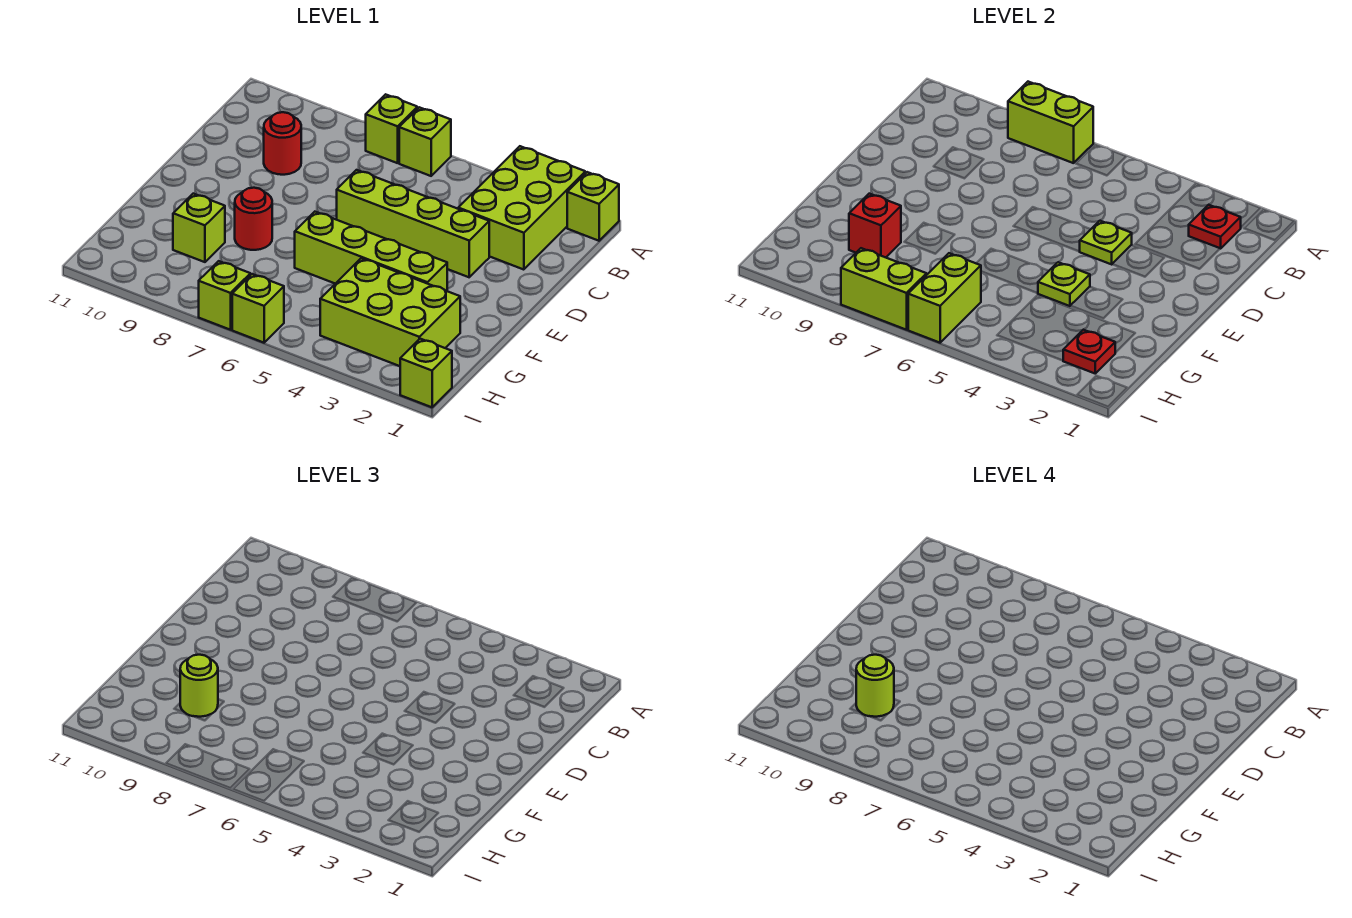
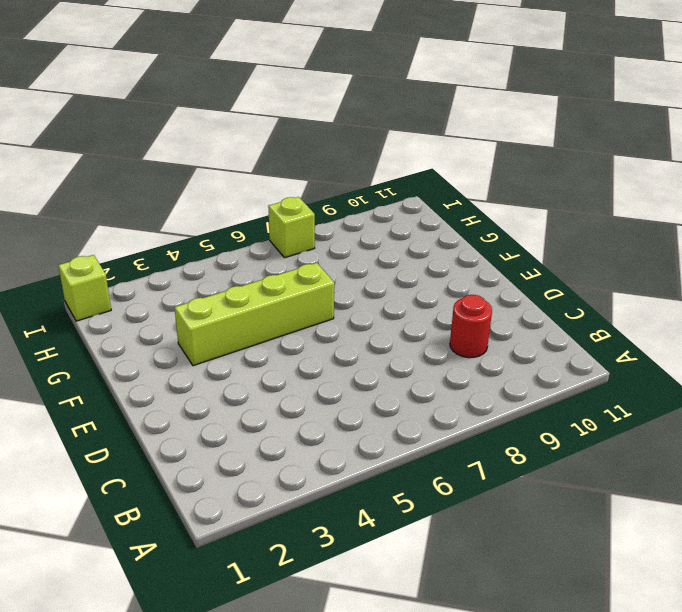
none -> lime 1x1 brick [567,172,619,241]
none -> lime 2x3 brick [458,146,585,270]
none -> lime 1x1 brick [399,107,451,176]

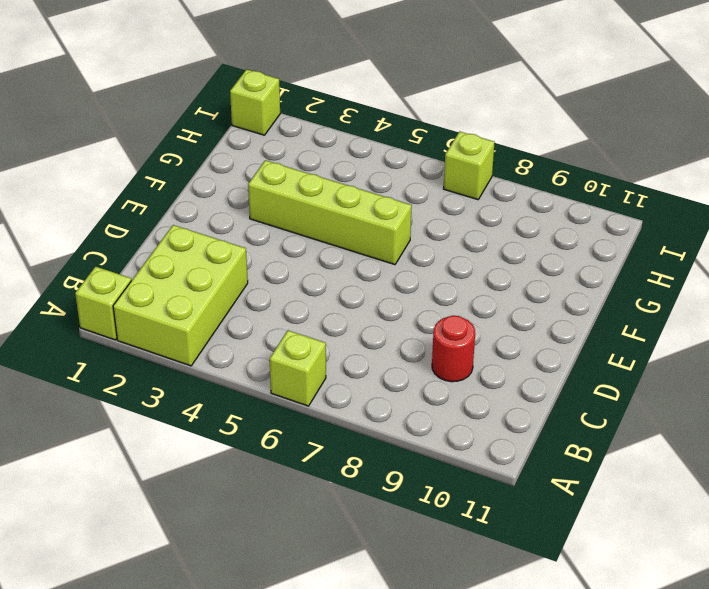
none -> lime 1x1 brick [366,94,417,163]
none -> lime 1x4 brick [337,170,489,277]
none -> red 1x1 round brick [235,188,272,250]

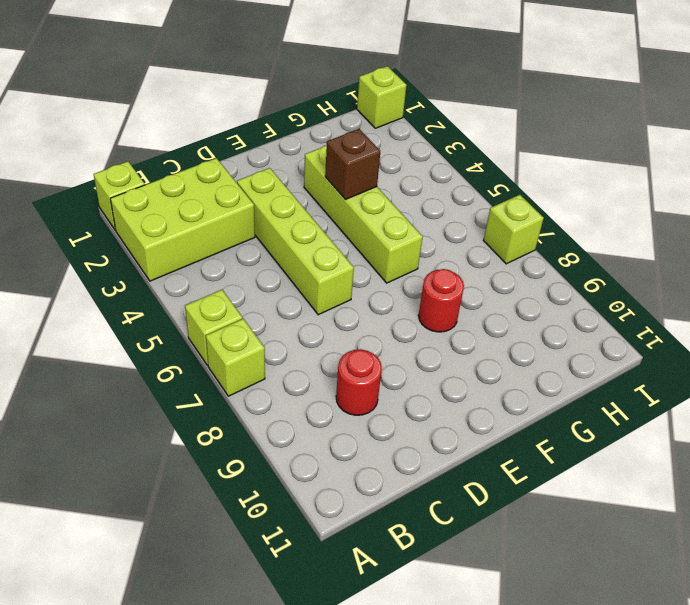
brown 1x1 brick [325,129,380,199] -> lime 1x1 plate [1038,262,1090,306]
none -> lime 2x3 brick [320,258,460,366]
none -> lime 1x1 brick [173,194,225,262]
none -> lime 1x1 brick [232,274,284,343]

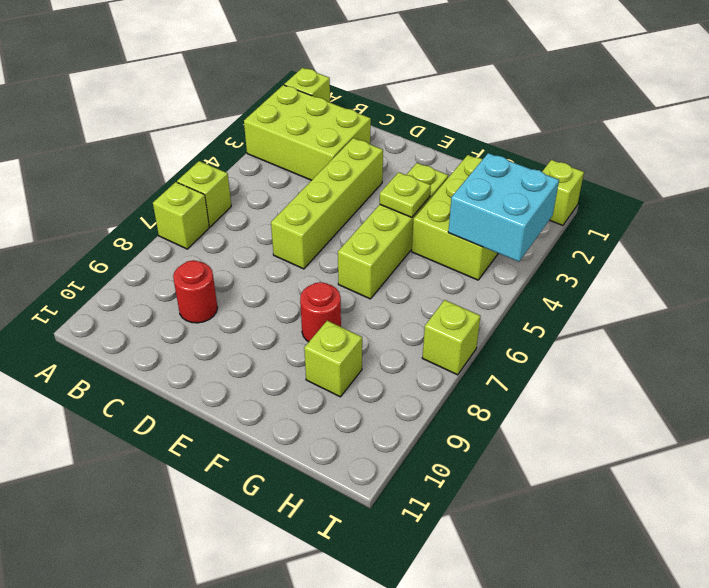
cyan 2x2 brick [448,153,559,262] -> none
none -> lime 1x1 brick [232,274,284,343]
none -> lime 1x2 brick [1008,82,1093,163]
none -> red 1x1 plate [1189,205,1241,249]

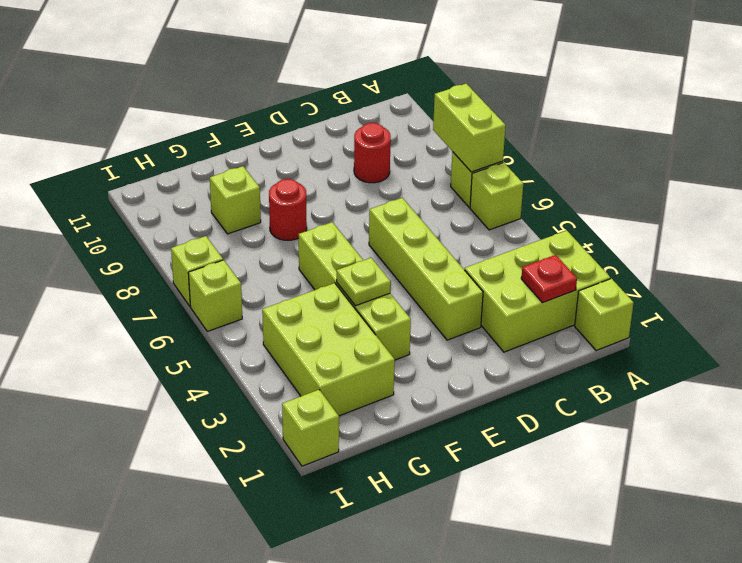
none -> lime 1x1 plate [1079,221,1132,264]
none -> red 1x1 brick [849,194,901,257]
none -> red 1x1 plate [1063,330,1115,373]

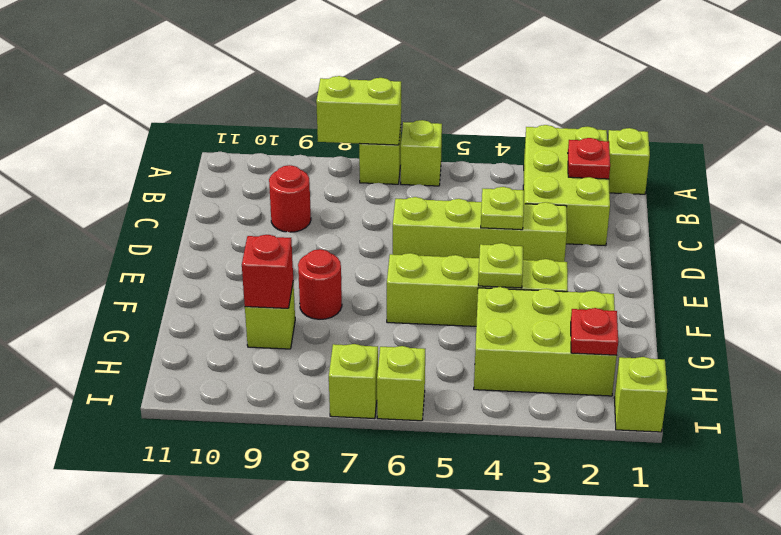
none -> lime 1x2 brick [908,253,981,343]
none -> lime 1x2 brick [841,248,926,330]
none -> lime 1x1 round brick [180,655,218,717]

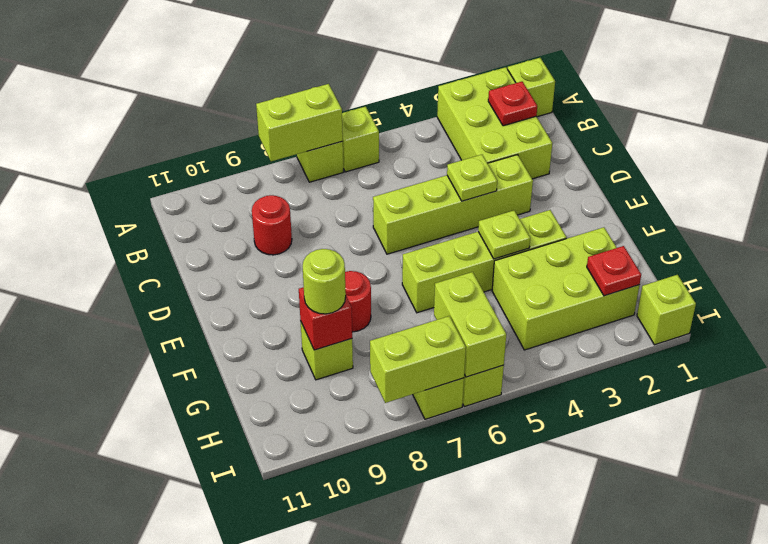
none -> lime 1x1 round brick [856,655,894,717]

